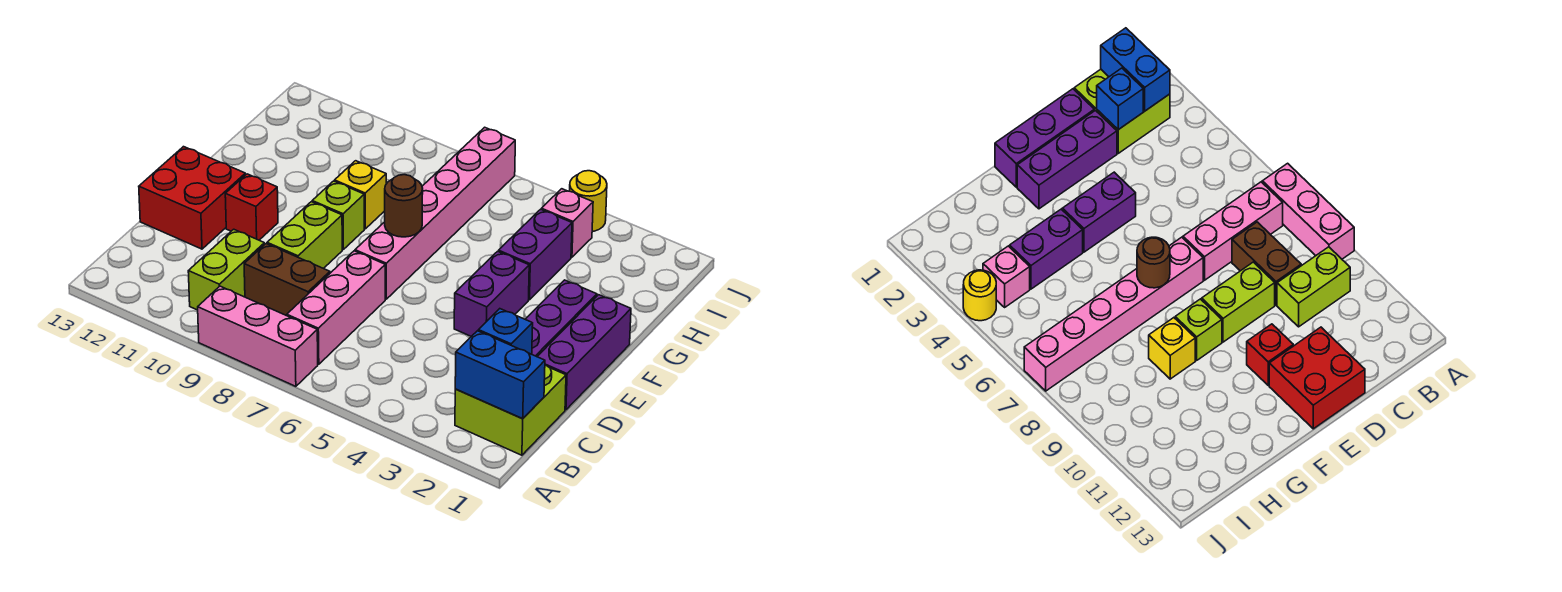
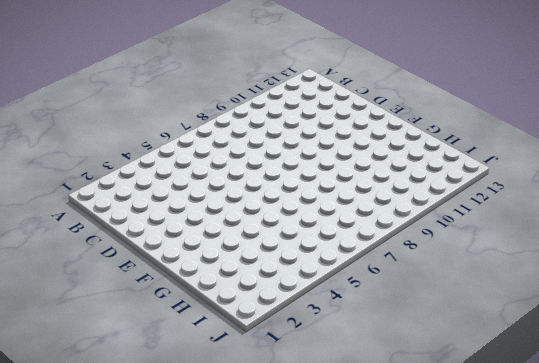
none -> pink 1x3 brick [198,286,318,386]
none -> lime 2x2 brick [455,365,566,455]
none -> pink 1x3 brick [287,251,385,364]

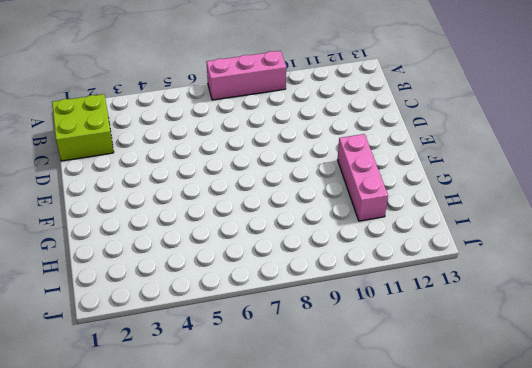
pink 1x3 brick [338,134,388,221] -> pink 1x3 brick moved to [287,251,385,364]
none -> lime 1x2 brick [188,229,264,310]
none -> brown 1x2 brick [244,244,330,316]
none -> purple 1x3 brick [537,295,631,410]

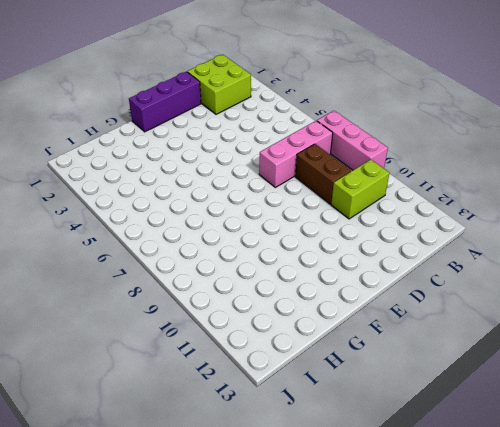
none -> purple 1x3 brick [525,280,597,357]
none -> lime 1x2 brick [267,202,342,269]
none -> red 2x2 brick [139,147,245,249]

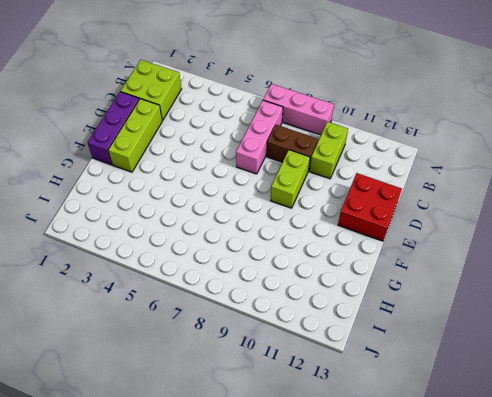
lime 1x3 brick [108,99,162,172] -> purple 1x3 brick [525,280,597,357]
none -> purple 1x2 brick [454,251,529,336]
none -> pink 1x6 brick [355,127,515,299]
none -> red 1x1 brick [225,174,278,240]

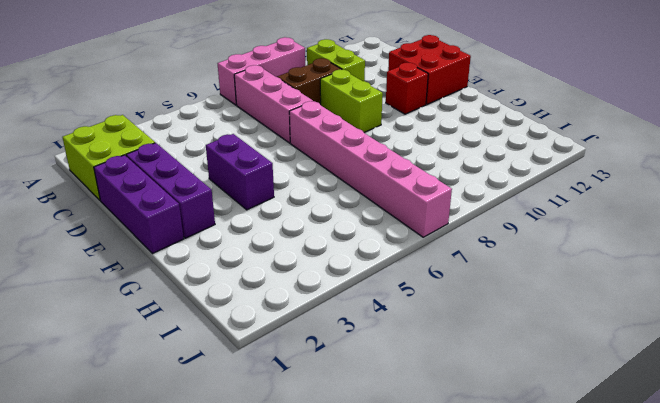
none -> lime 1x1 brick [312,181,364,249]
none -> purple 1x2 brick [498,209,572,300]
none -> yellow 1x1 brick [335,161,386,229]

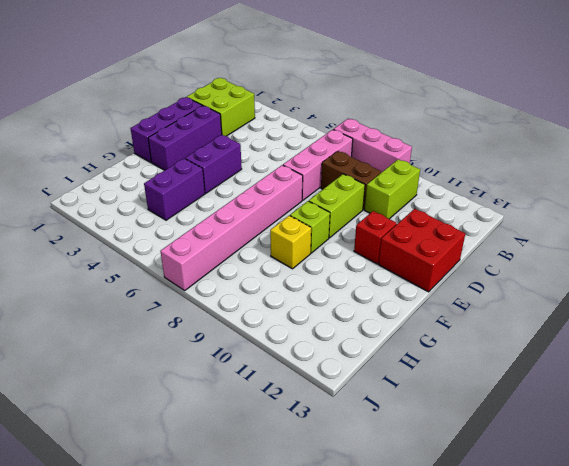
none -> pink 1x1 brick [541,189,593,257]
none -> yellow 1x1 round brick [570,171,607,232]
none -> blue 1x2 brick [455,331,545,419]

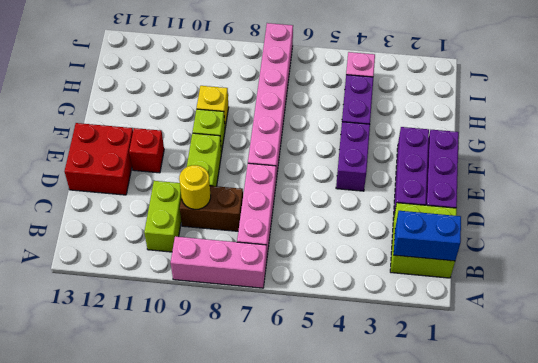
yellow 1x1 round brick [179,165,211,209] -> yellow 1x1 round brick moved to [570,171,607,232]
none -> blue 1x1 brick [478,309,533,354]
none -> brown 1x1 round brick [385,175,423,237]

